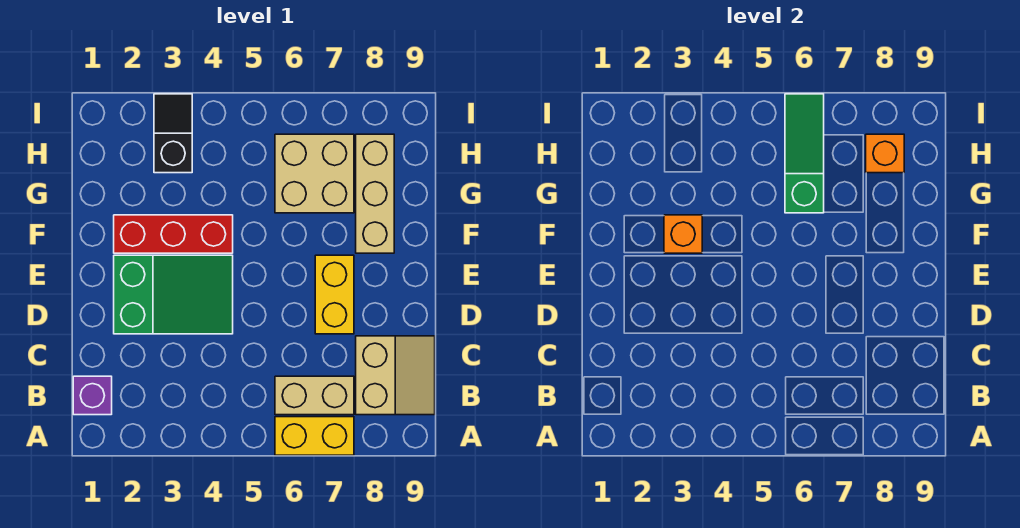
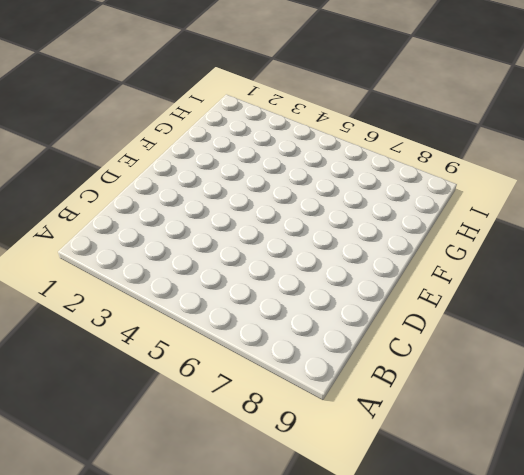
none -> yellow 1x2 brick [275,417,354,455]
none -> purple 1x1 brick [73,376,112,415]
none -> tan 1x2 brick [275,376,354,415]

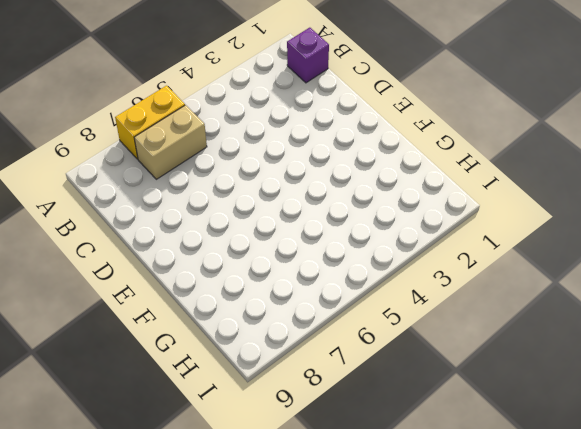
none -> tan 2x2 slope [356,336,435,415]
none -> green 2x3 slope [114,255,233,334]
none -> yellow 1x2 brick [315,255,354,334]

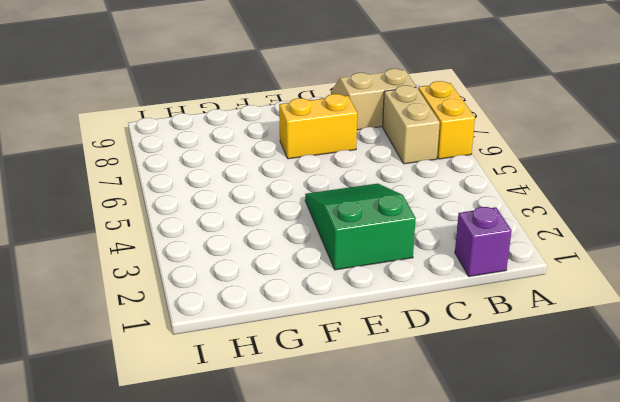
none -> red 1x3 brick [114,215,233,253]
none -> tan 1x3 brick [356,134,394,253]
none -> tan 2x2 brick [275,134,354,213]

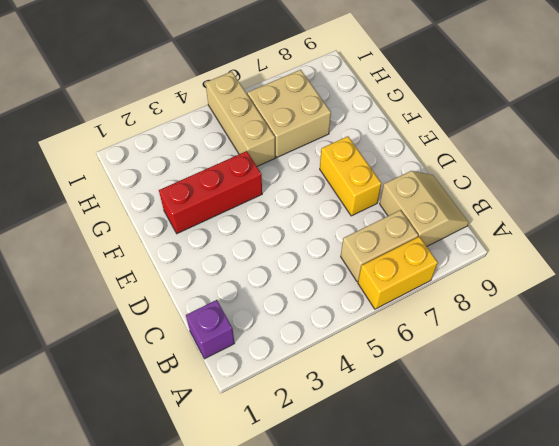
tan 1x3 brick [206,71,275,166] -> tan 1x3 brick moved to [356,134,394,253]
none -> green 2x3 slope [114,255,233,334]
none -> black 1x2 slope [154,94,192,173]
none -> orange 1x1 brick [664,215,702,253]

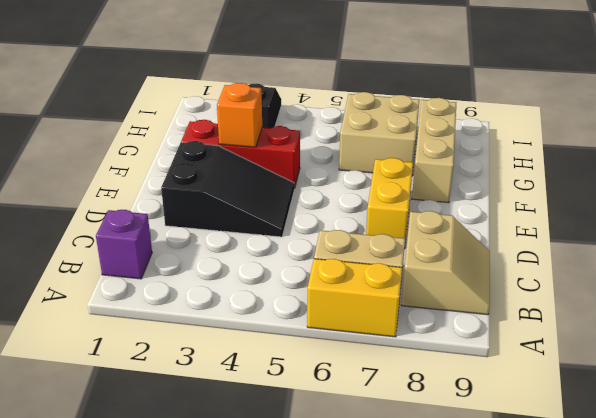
black 2x3 slope [161,141,294,237] -> green 2x3 slope [114,255,233,334]
none -> green 1x3 slope [785,94,824,213]
none -> orange 1x1 brick [866,134,904,173]

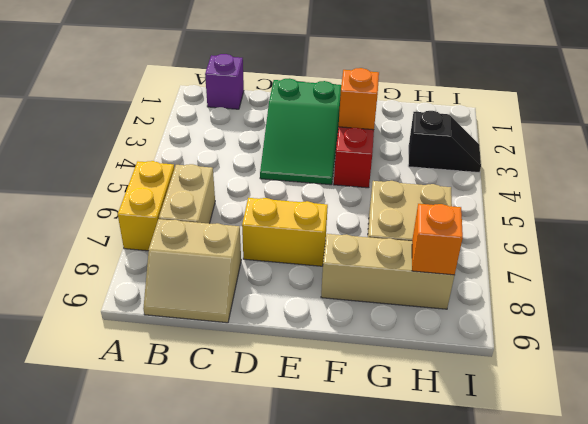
none -> green 1x3 slope [785,94,824,213]

